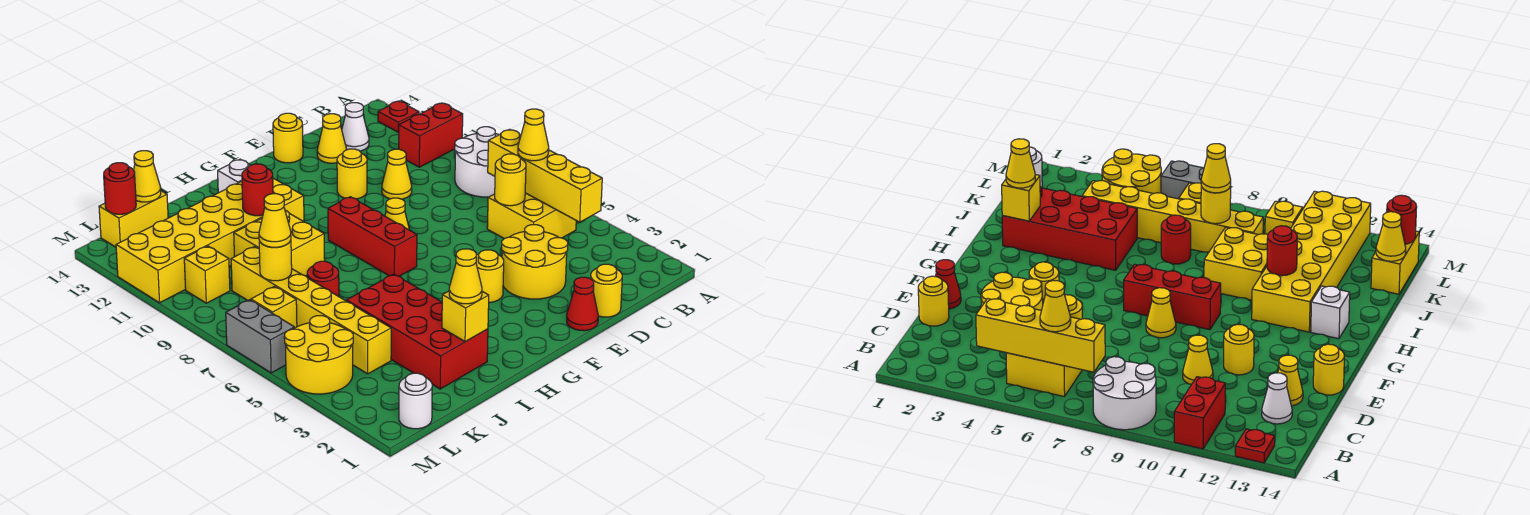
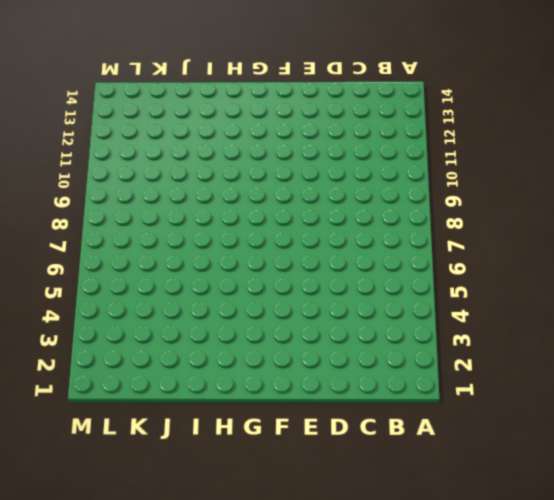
none -> white 2x2 round brick [455,127,499,197]
none -> red 1x2 brick [399,103,463,167]
none -> red 1x1 plate [378,101,419,132]
none -> yellow 2x2 brick [487,193,576,238]

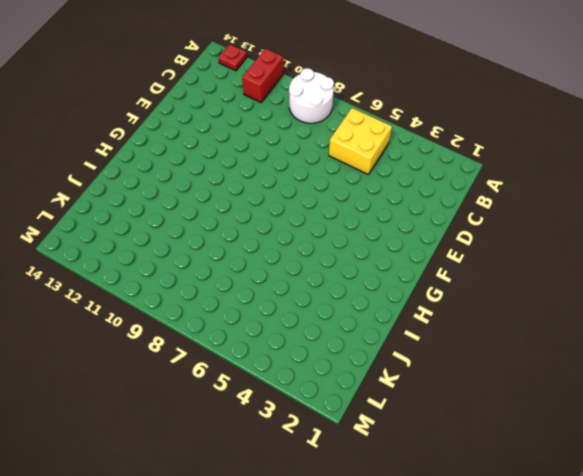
none -> white 1x1 cone [342,103,369,151]
none -> yellow 1x1 round brick [591,264,622,317]
none -> yellow 2x2 round brick [502,225,568,299]
none -> yellow 1x1 cone [382,149,412,199]

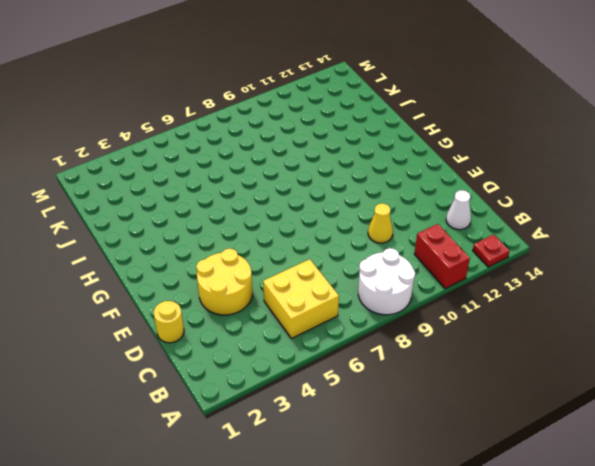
none -> yellow 1x1 cone [317,114,347,163]
none -> red 1x1 cone [567,277,598,331]
none -> yellow 1x1 round brick [337,149,367,199]
none -> yellow 1x1 round brick [273,113,303,163]

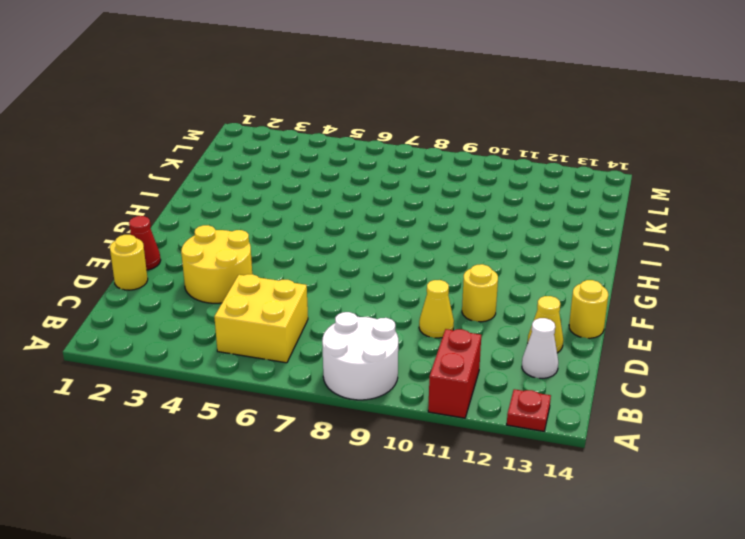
none -> yellow 1x1 round brick [476,250,504,303]
none -> yellow 1x1 cone [385,198,409,230]
none -> red 1x3 brick [328,197,417,276]
none -> yellow 2x6 brick [116,178,304,303]

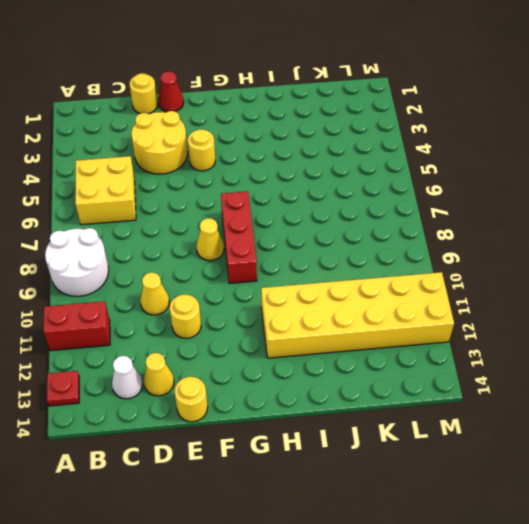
none -> white 1x1 brick [218,159,250,193]
none -> red 2x4 brick [346,274,488,389]
none -> yellow 2x2 brick [234,210,325,276]
none -> red 1x1 round brick [307,261,339,296]

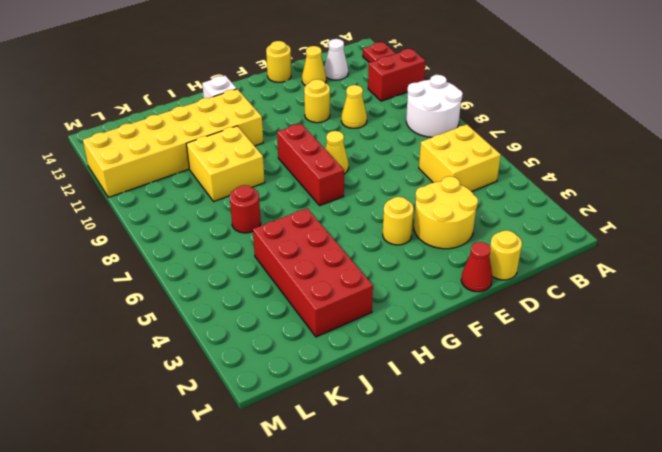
none -> yellow 1x6 brick [231,247,391,374]
none -> yellow 1x2 brick [99,191,168,247]
none -> white 1x1 round brick [399,373,432,429]
none -> yellow 2x2 round brick [284,316,353,394]

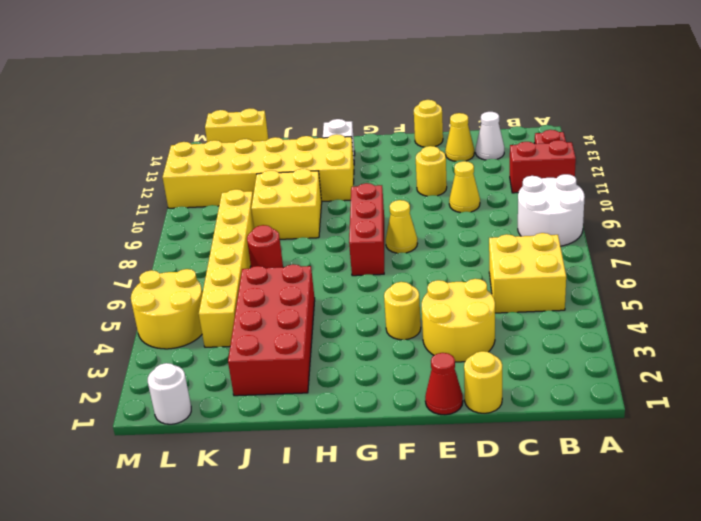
none -> yellow 1x1 brick [251,286,297,328]
none -> yellow 1x1 brick [184,246,230,303]
none -> grey 1x2 brick [226,300,294,373]
none -> yellow 1x4 brick [488,129,602,222]

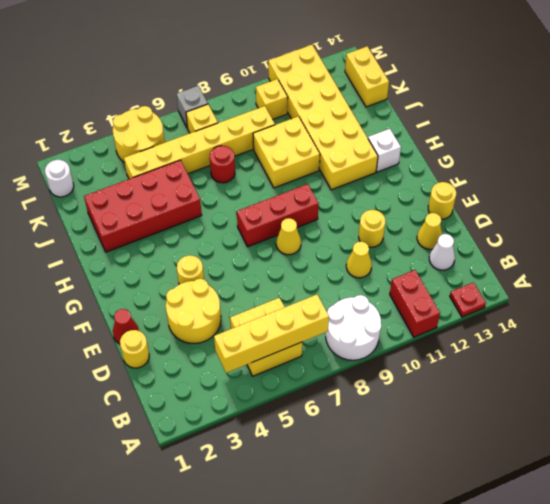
grey 1x1 brick [176,86,208,128] -> grey 1x2 brick [226,300,294,373]
none -> yellow 1x1 round brick [495,154,526,206]
none -> yellow 1x1 brick [442,291,489,342]
none -> red 1x1 round brick [242,164,273,216]
none -> yellow 1x1 round brick [259,241,292,281]

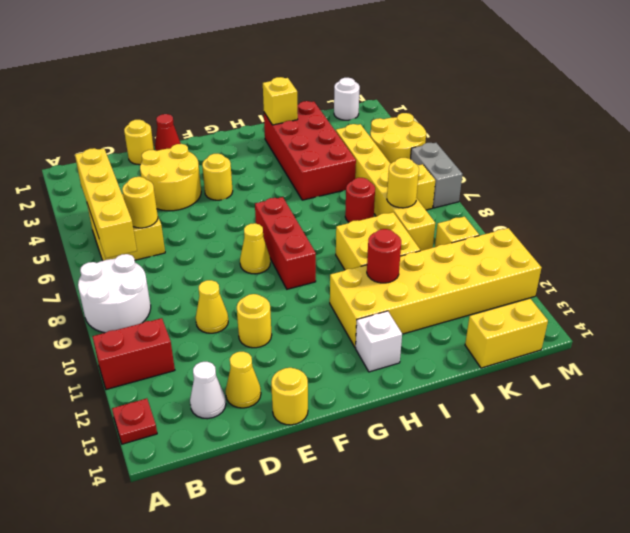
none -> yellow 1x1 cone [134,151,161,202]
none -> red 1x1 round brick [104,163,136,214]
none -> yellow 1x1 cone [518,109,549,161]
none -> yellow 1x1 cone [449,249,482,304]

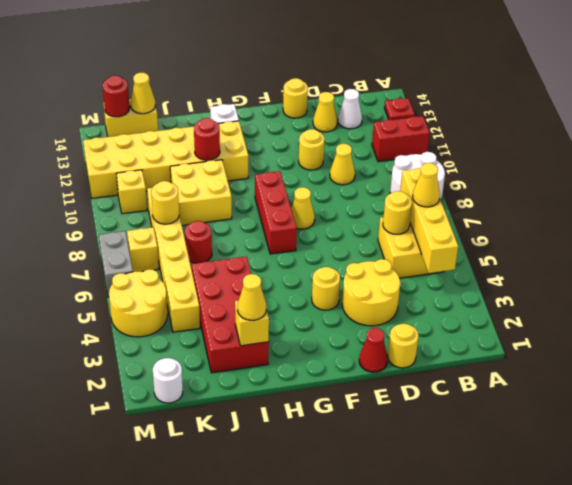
none -> yellow 1x1 cone [259,194,291,247]

